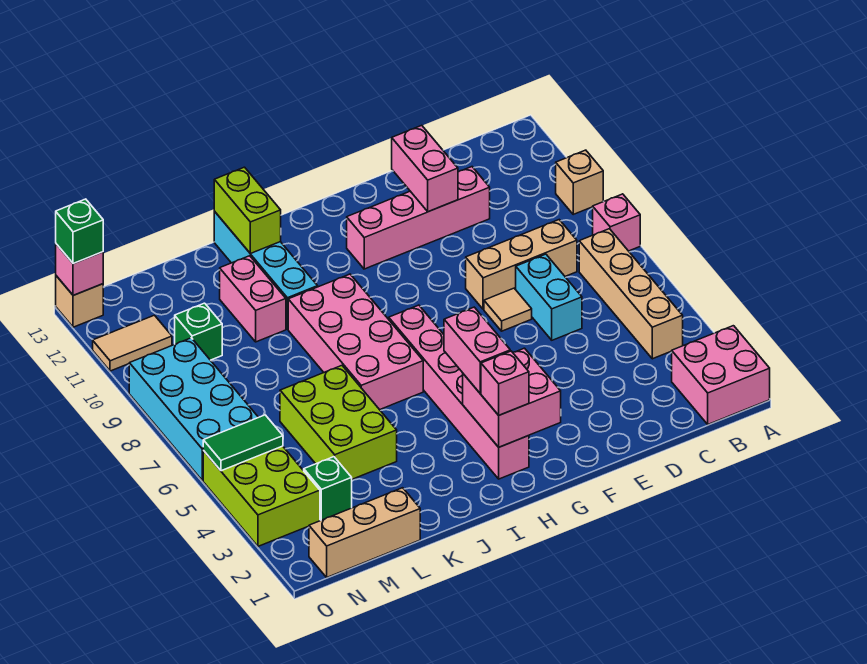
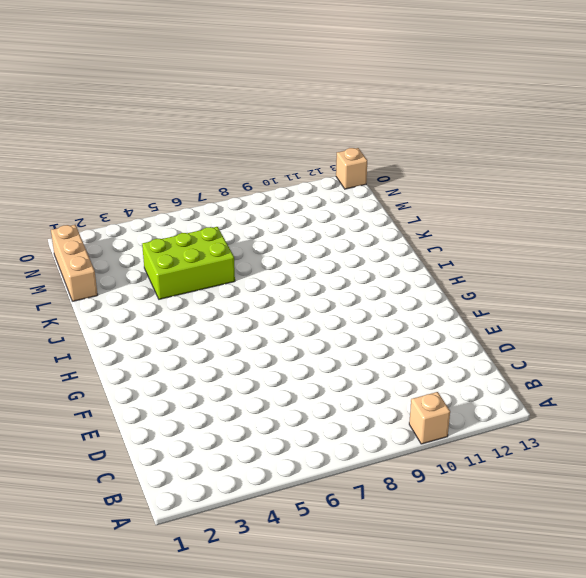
none -> pink 2x2 brick [672,326,770,424]
none -> pink 1x1 brick [593,194,640,251]
none -> tan 1x4 brick [579,229,683,359]

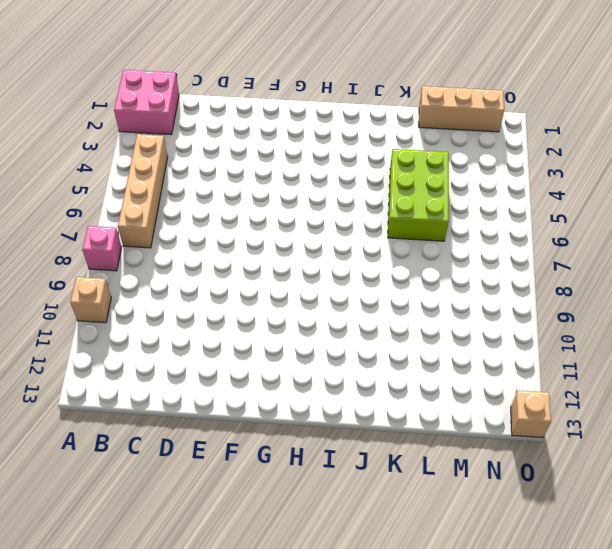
none -> tan 1x3 brick [466,220,577,309]
none -> cyan 1x2 brick [516,254,582,340]
none -> pink 1x4 brick [347,167,490,269]

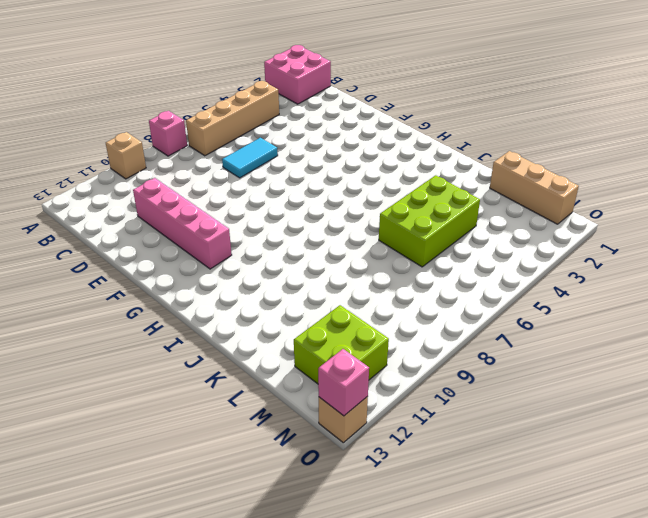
cyan 1x2 tile [222,138,278,178] -> cyan 1x2 brick [516,254,582,340]
lime 2x2 brick [294,305,389,384] -> tan 1x2 tile [93,315,172,371]
none -> tan 1x3 brick [466,220,577,309]
none -> tan 1x1 tile [484,288,532,331]
none -> pink 1x6 brick [389,305,529,479]

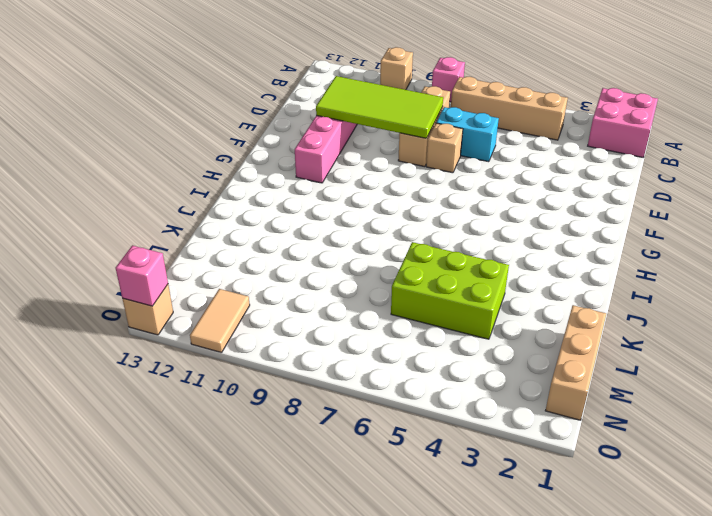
lime 2x4 tile [316,76,443,138] -> pink 1x2 brick [392,125,458,212]
tan 1x1 brick [426,123,463,173] -> tan 1x1 tile [484,288,532,331]
none -> pink 1x6 brick [389,305,529,479]
none -> pink 2x4 brick [288,274,423,410]
none -> cyan 1x4 brick [214,211,318,329]

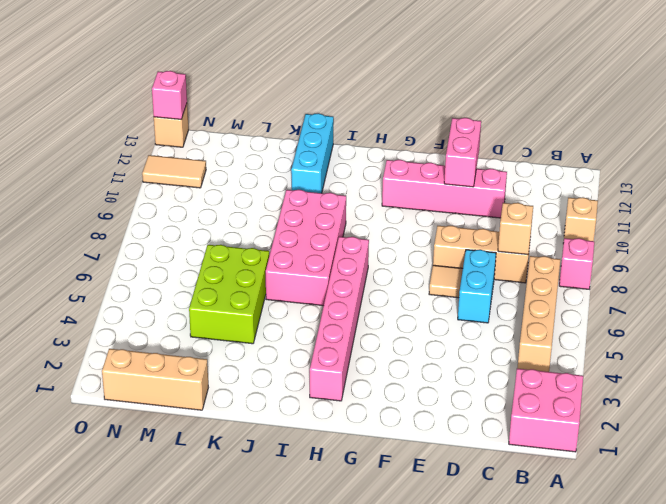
tan 1x1 brick [498,203,533,255] -> none
cyan 1x3 brick [291,113,334,193] -> cyan 1x4 brick [214,211,318,329]
none -> pink 1x2 brick [220,256,286,342]
none -> green 1x1 brick [304,457,352,520]
none -> green 1x1 brick [175,303,222,360]

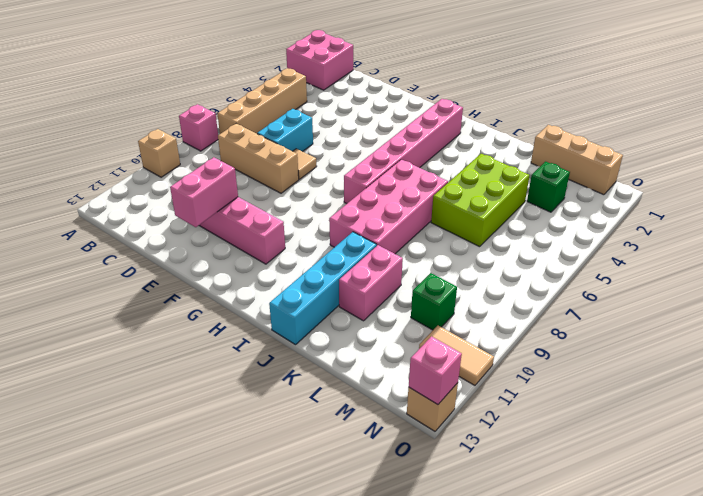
none -> lime 2x3 brick [203,446,320,546]
none -> cyan 2x4 brick [129,338,258,481]
none -> pink 2x2 brick [463,348,561,447]

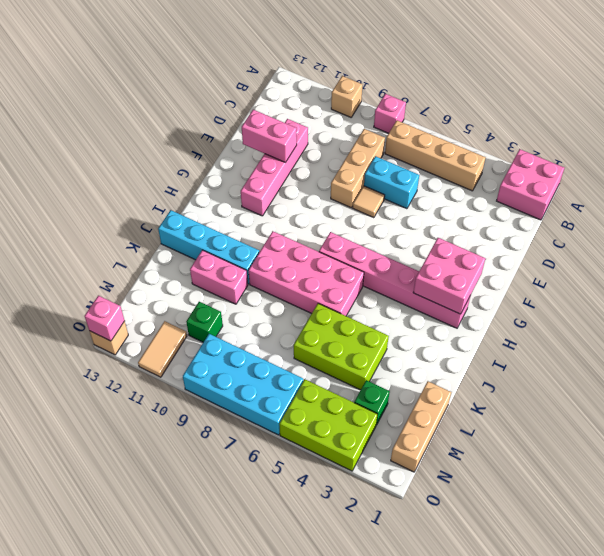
none -> lime 1x2 brick [214,167,281,254]
none -> green 1x2 tile [203,415,283,471]
none -> pink 1x1 brick [481,351,529,415]

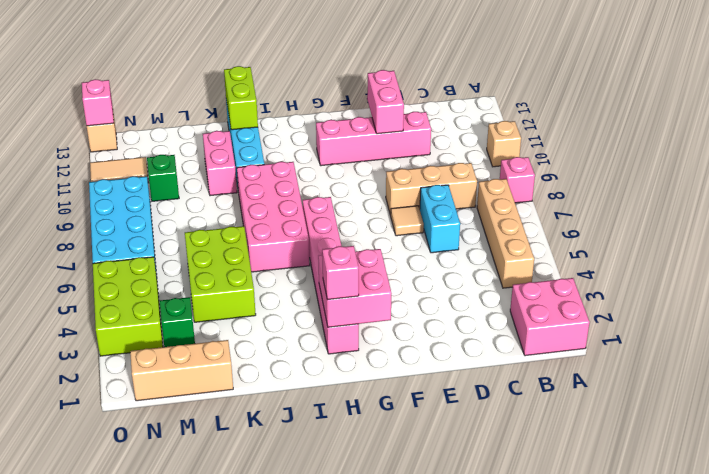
none -> green 1x2 tile [203,415,283,471]
none -> pink 1x2 brick [444,307,510,393]
none -> green 1x1 brick [56,199,103,264]

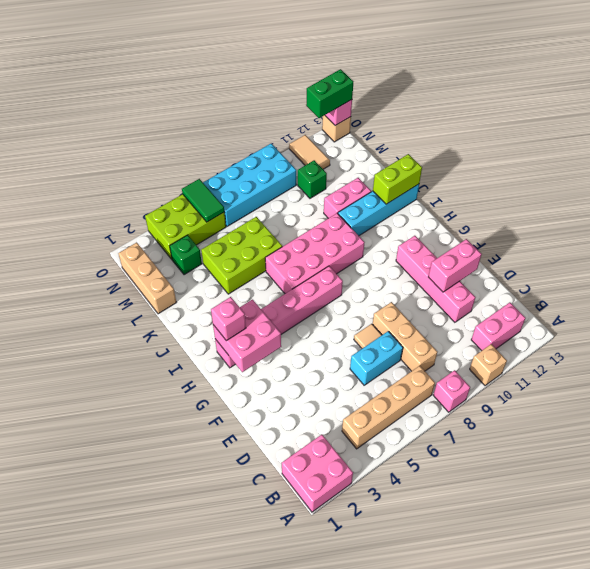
pink 1x2 brick [471,303,526,351] -> pink 1x2 brick moved to [444,307,510,393]
green 1x2 brick [306,69,353,118] -> green 1x1 brick [56,199,103,264]

